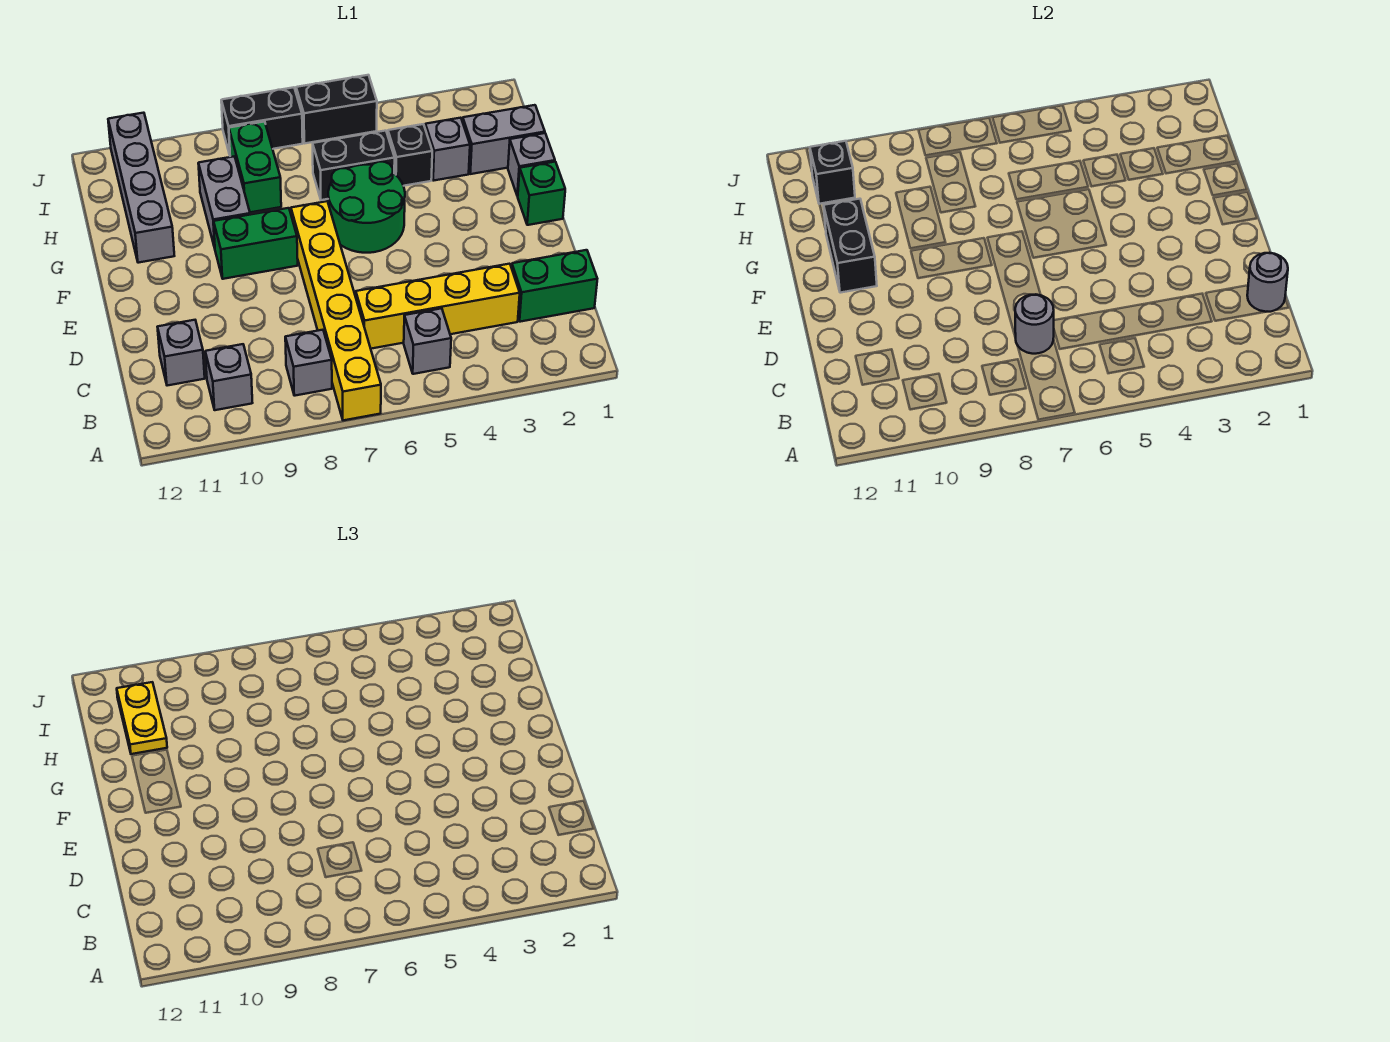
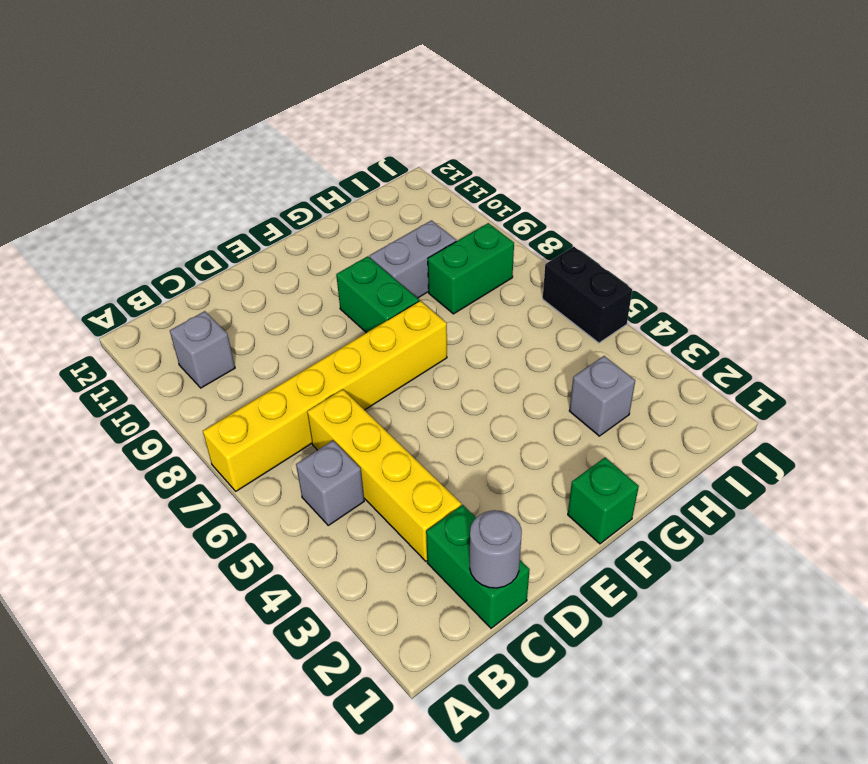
none -> grey 1x1 brick [285,330,332,396]
none -> grey 1x1 brick [158,320,205,386]
none -> green 2x2 round brick [328,162,405,253]

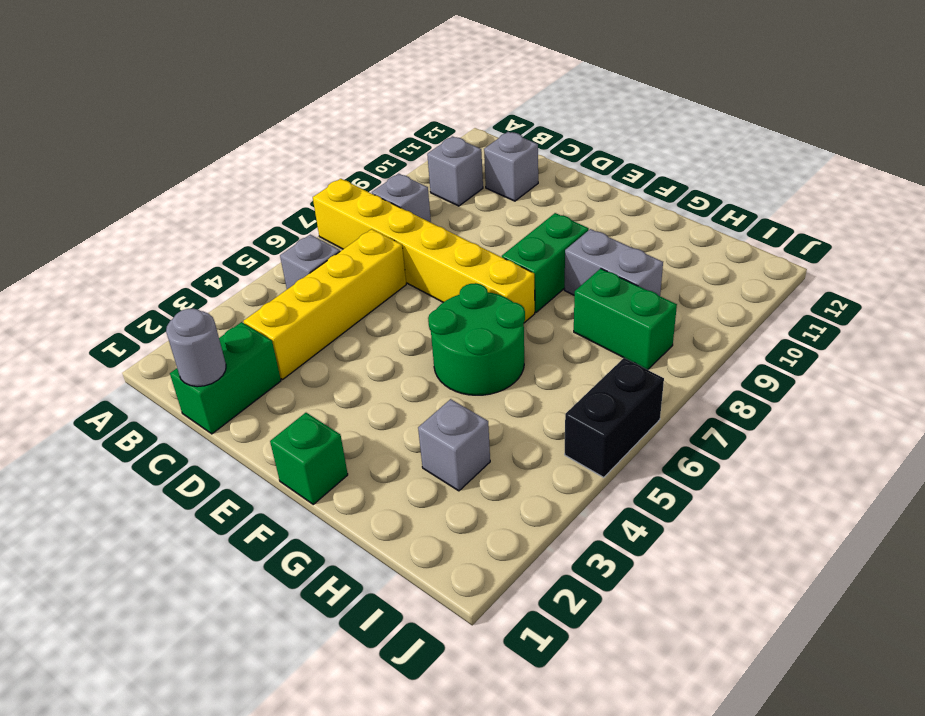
none -> grey 1x1 brick [508,133,555,196]
none -> grey 1x4 brick [108,113,174,263]
none -> grey 1x2 brick [463,105,545,174]

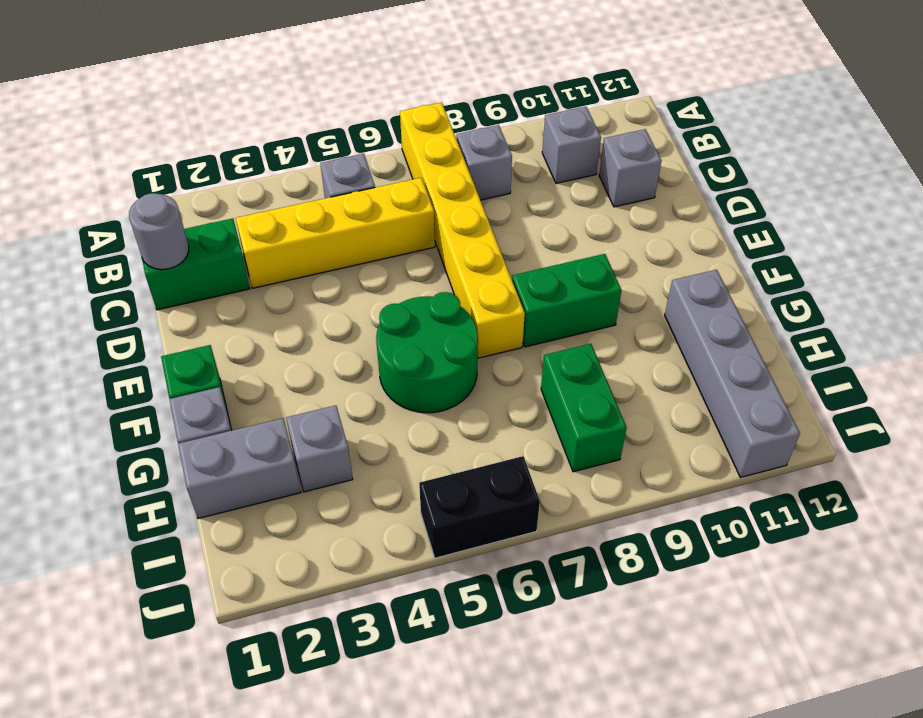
none -> grey 1x2 brick [198,156,250,248]
none -> black 1x1 brick [388,124,432,186]
none -> black 1x2 brick [313,131,395,200]

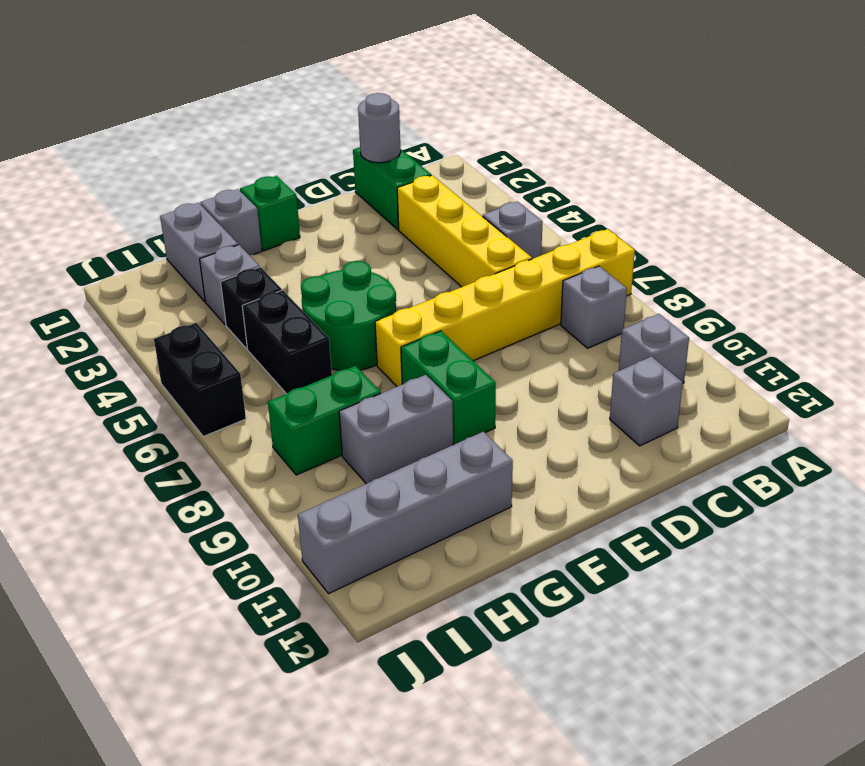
none -> black 1x2 brick [221,87,303,154]
none -> grey 1x1 round brick [1015,294,1054,354]
none -> black 1x2 brick [824,199,877,293]

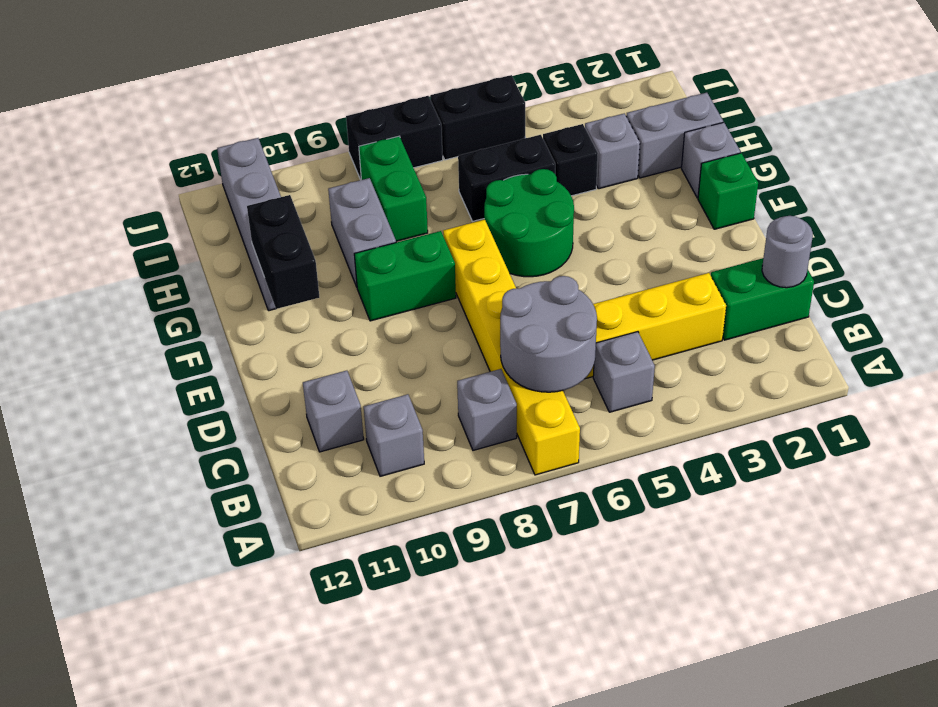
grey 2x2 round brick [500,276,597,392] -> grey 1x1 round brick [1015,294,1054,354]
none -> black 1x1 brick [810,141,855,204]
none -> yellow 1x2 plate [117,682,167,754]

